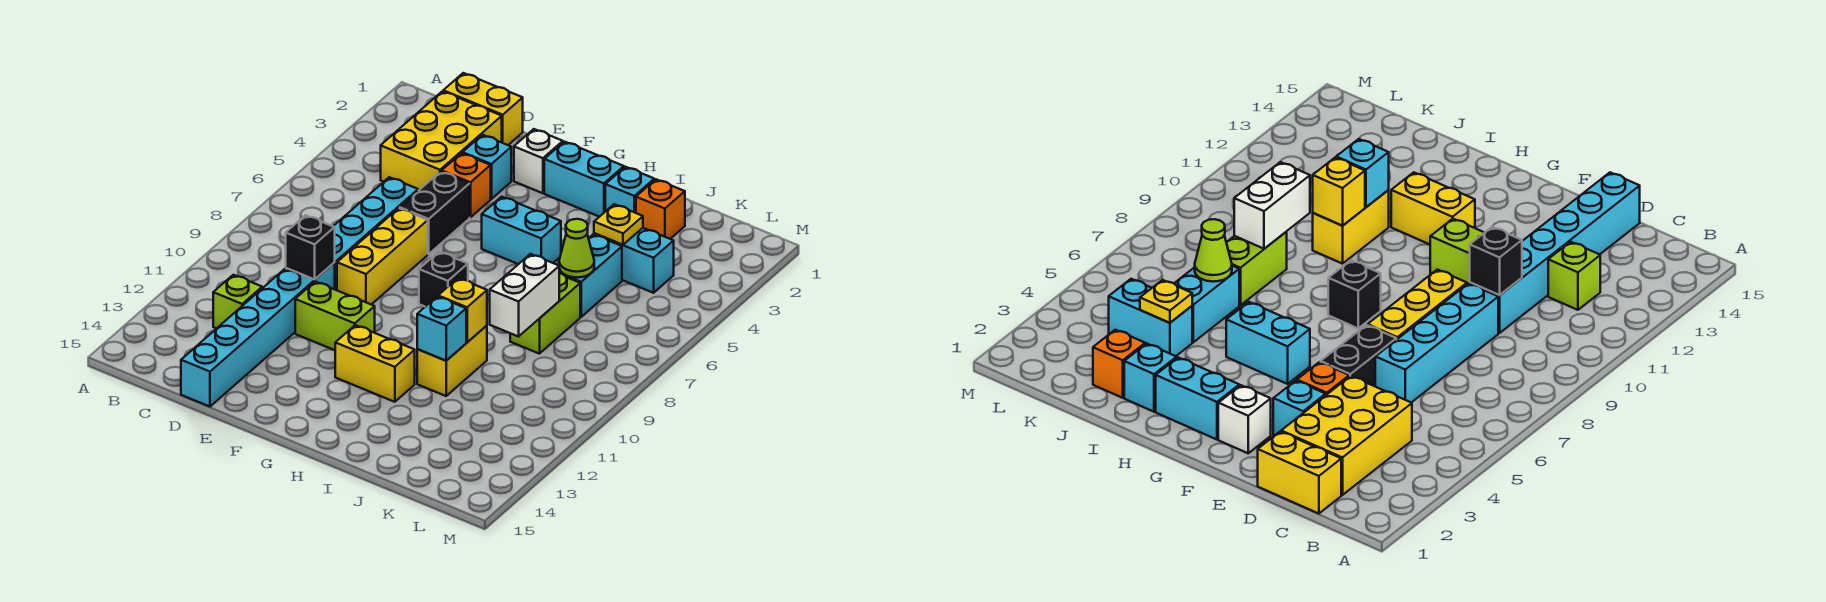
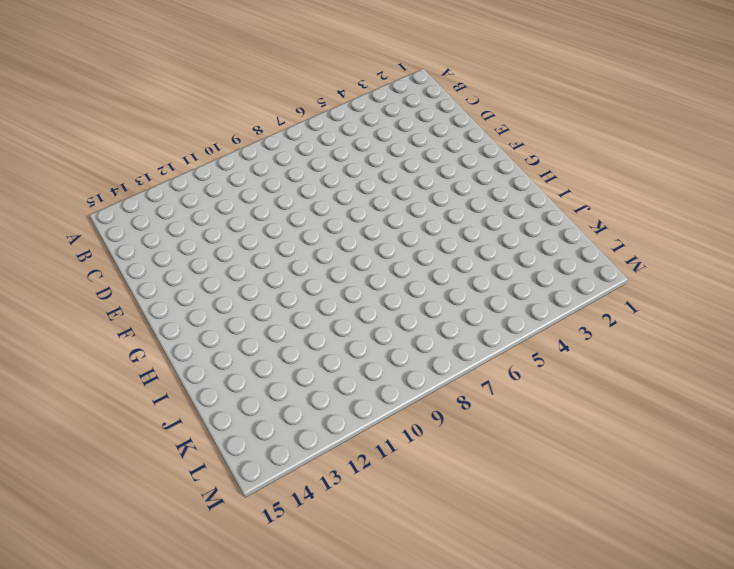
none -> yellow 1x2 brick [443,73,523,145]
none -> yellow 2x3 brick [381,91,502,191]
none -> lime 1x1 brick [213,275,262,329]

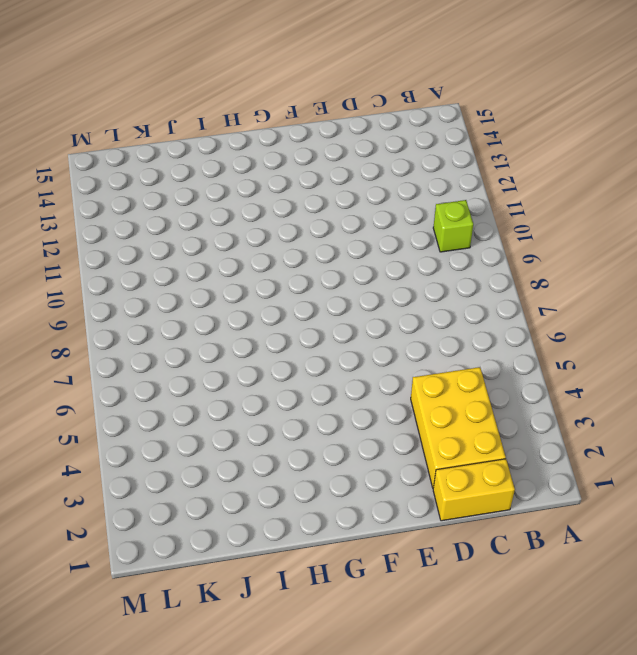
lime 1x1 brick [433,200,473,252] -> lime 1x1 brick moved to [213,275,262,329]
none -> cyan 1x4 brick [333,177,418,290]
none -> cyan 1x6 brick [181,262,335,407]
none -> cyan 1x1 brick [462,135,511,199]

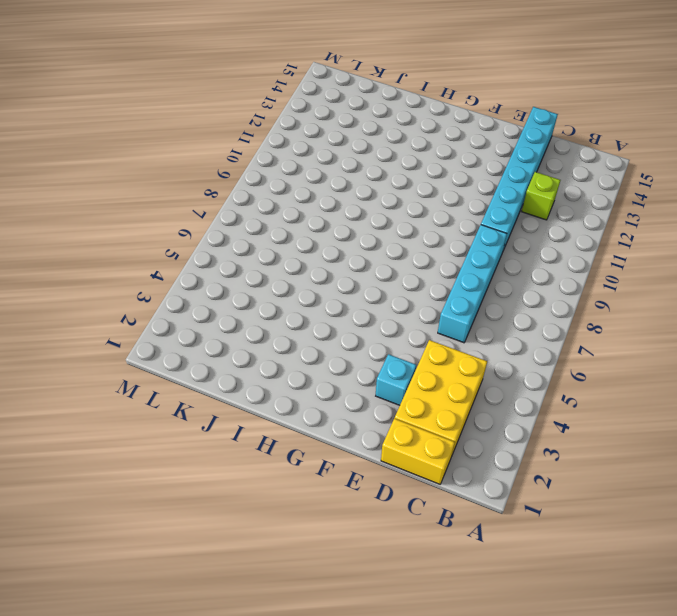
none -> orange 1x1 brick [442,153,491,217]
none -> black 1x2 brick [400,171,470,254]
none -> yellow 1x3 brick [337,208,428,305]

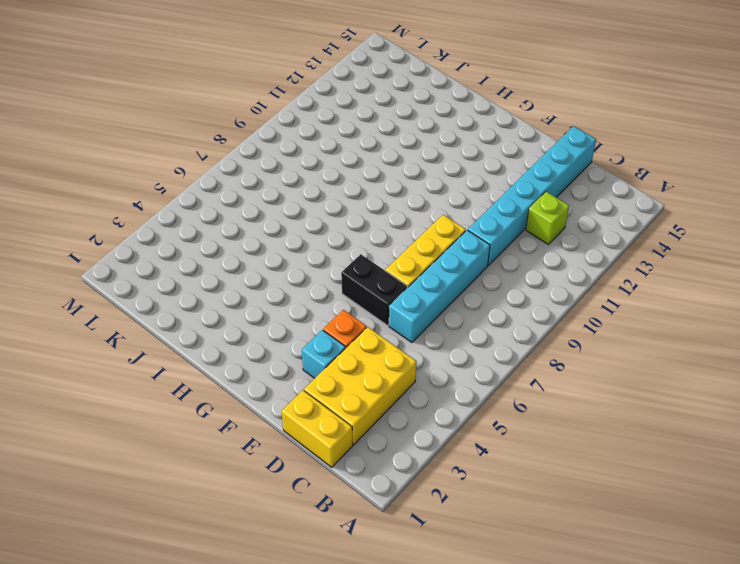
black 1x2 brick [341,254,407,326] -> black 1x2 brick turned to [400,171,470,254]
none -> lime 1x2 brick [295,282,375,350]
none -> white 1x1 brick [514,129,563,193]
none -> cyan 1x2 brick [544,142,624,217]

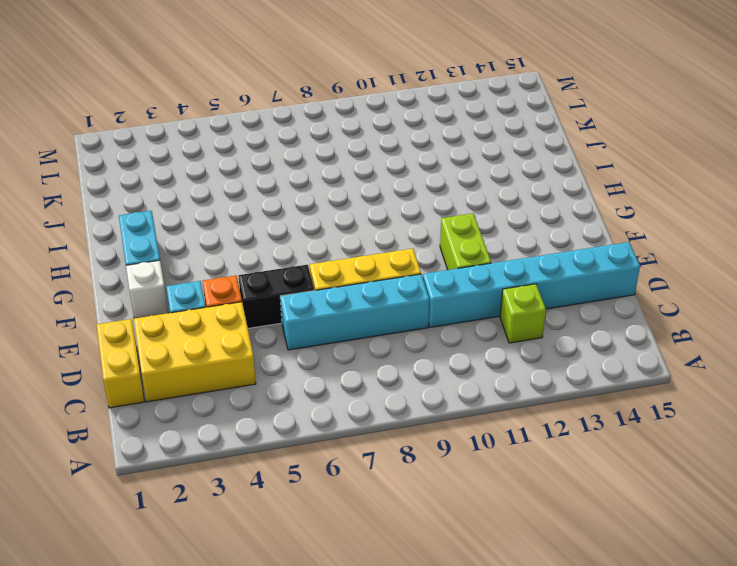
none -> cyan 1x2 brick [482,197,561,264]
none -> black 1x1 brick [419,252,468,307]
none -> yellow 1x2 brick [335,325,415,402]

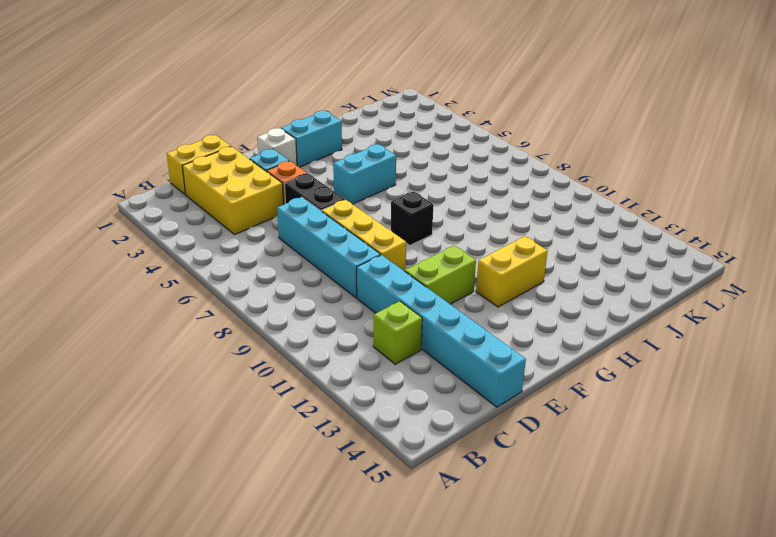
none -> cyan 1x1 brick [605,167,654,213]
none -> yellow 1x2 brick [417,326,487,396]
none -> orange 1x1 brick [636,179,685,239]

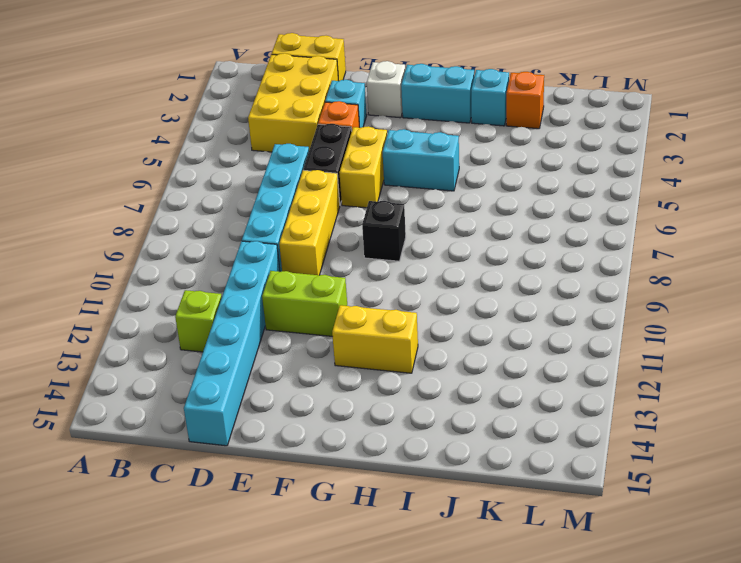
yellow 1x2 brick [339,126,387,208] -> yellow 1x2 brick moved to [417,326,487,396]
none -> cyan 1x2 brick [594,228,674,293]
none -> cyan 1x2 brick [559,234,622,317]
none -> lime 1x2 brick [510,273,580,354]

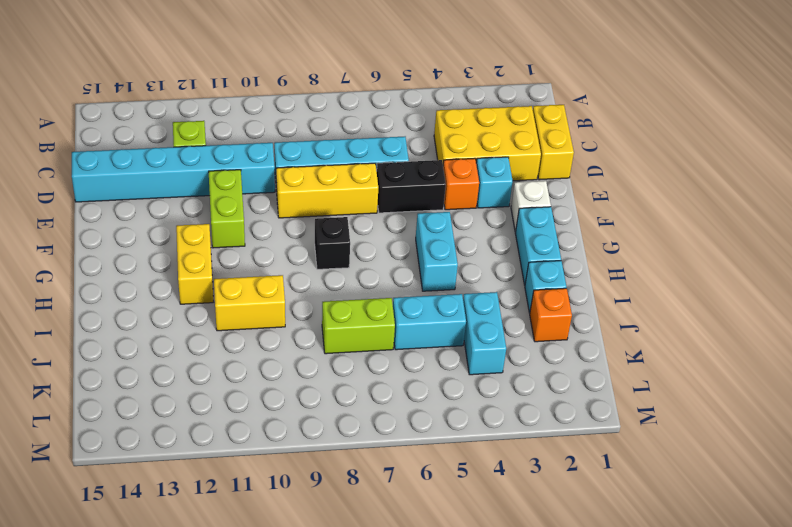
none -> black 1x1 brick [286,215,335,279]
none -> yellow 1x1 brick [438,278,487,342]
none -> cyan 1x1 brick [417,296,466,361]

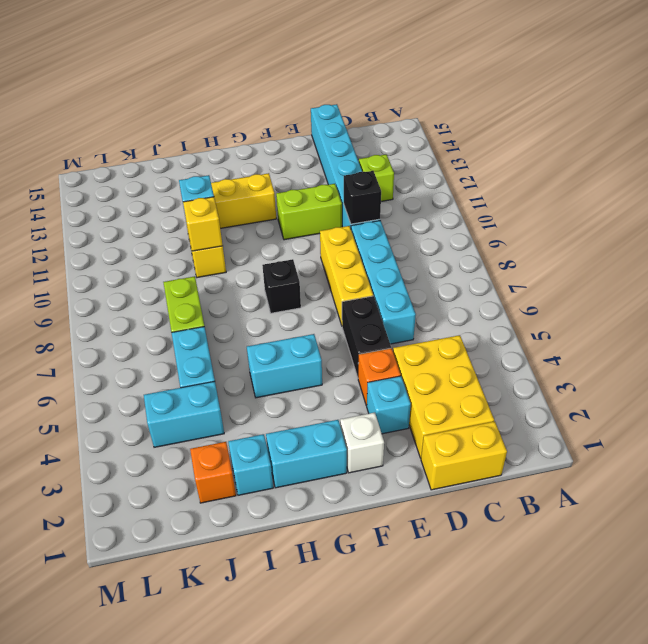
none -> yellow 1x1 plate [594,204,643,245]
none -> lime 1x1 cone [559,219,594,278]
none -> white 1x2 brick [490,254,559,337]

